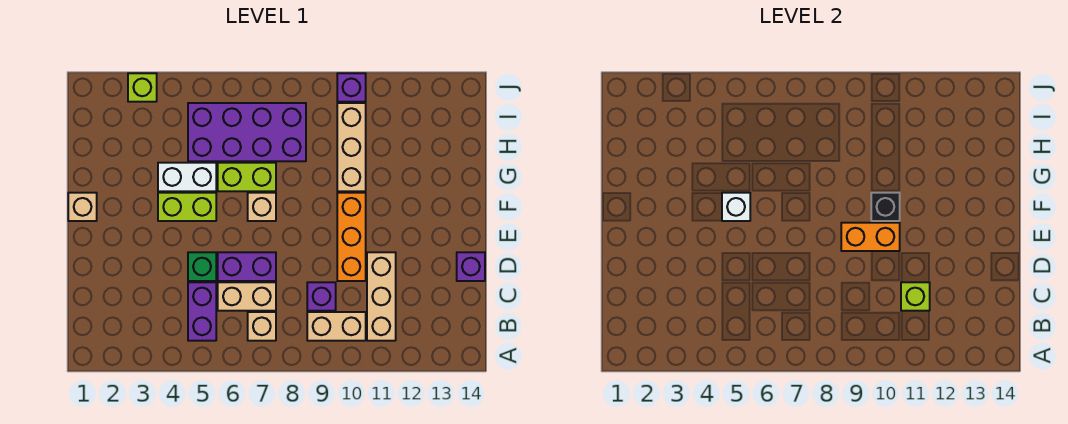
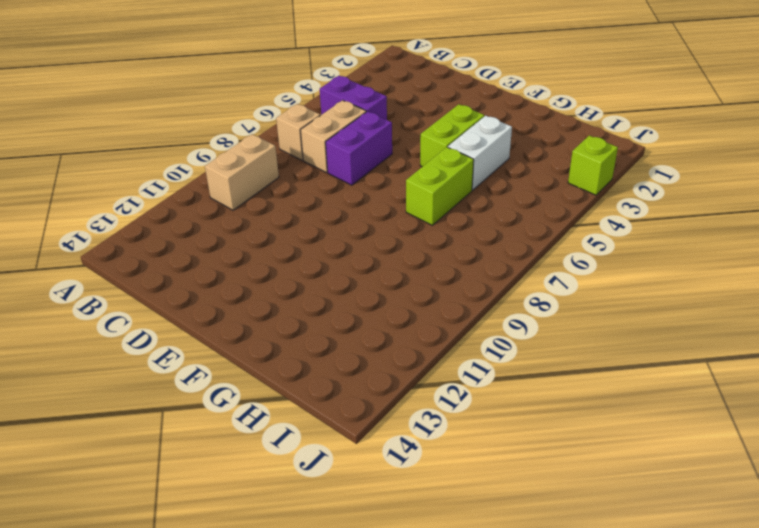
none -> tan 1x3 brick [367,252,396,341]
none -> purple 1x1 brick [307,282,336,311]
none -> green 1x1 brick [188,252,216,281]

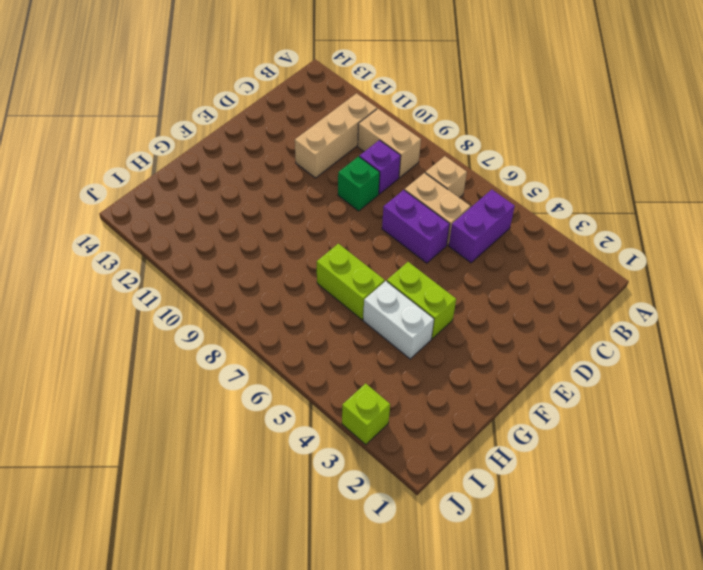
green 1x1 brick [338,157,380,211] -> green 1x1 brick moved to [188,252,216,281]
none -> orange 1x3 brick [337,193,366,281]
none -> purple 1x1 brick [457,252,485,281]
none -> tan 1x1 brick [68,193,97,221]

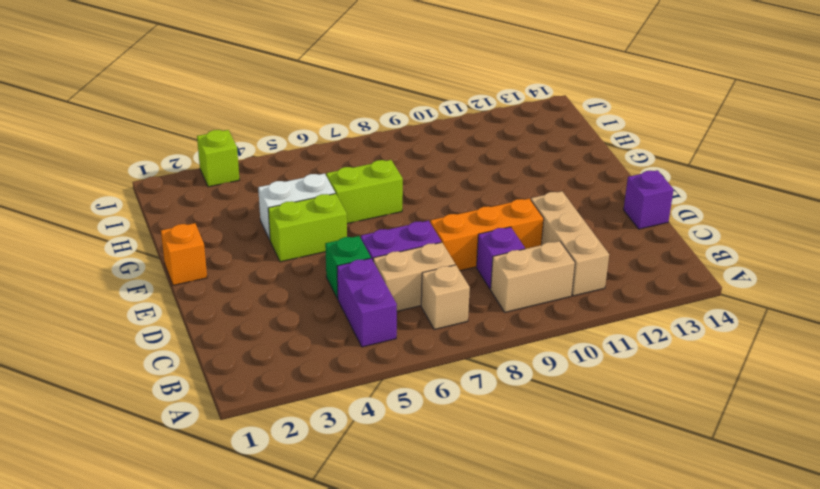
orange 1x3 brick [430,198,544,271] -> orange 1x3 brick turned to [337,193,366,281]
orange 1x1 brick [161,223,207,285] -> tan 1x1 brick [68,193,97,221]
none -> tan 1x1 brick [248,193,276,221]
none -> tan 1x3 brick [337,103,366,191]
none -> purple 2x4 brick [188,103,306,161]

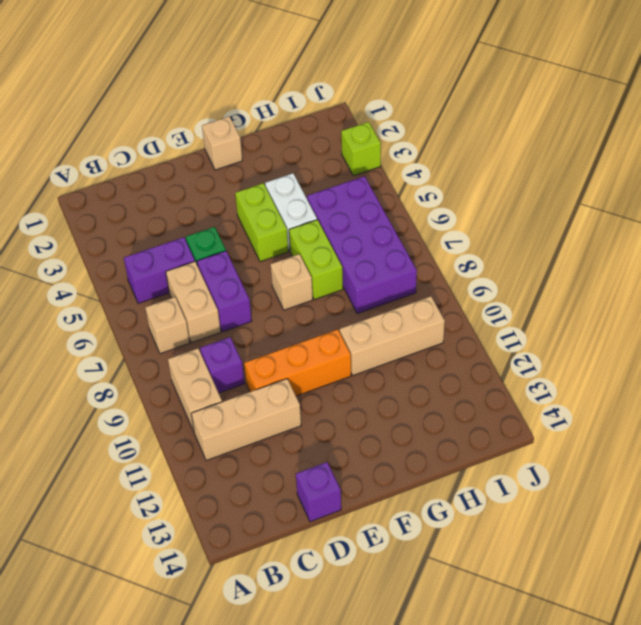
none -> purple 1x1 brick [337,73,366,102]
none -> lime 1x1 brick [901,282,930,311]
none -> orange 1x2 brick [841,223,900,251]

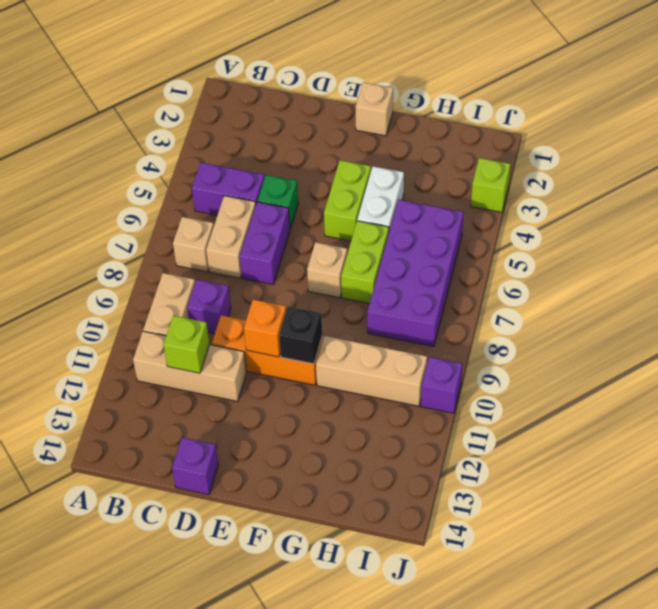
orange 1x1 brick [244,300,286,357] -> orange 1x2 brick [841,223,900,251]
none -> white 1x1 brick [722,193,750,221]

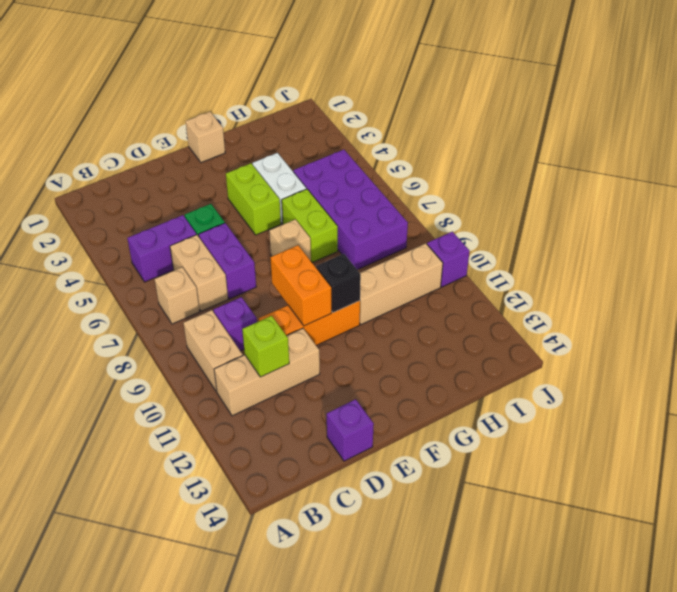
none -> lime 1x1 brick [128,73,157,102]
none -> white 1x1 brick [722,193,750,221]

